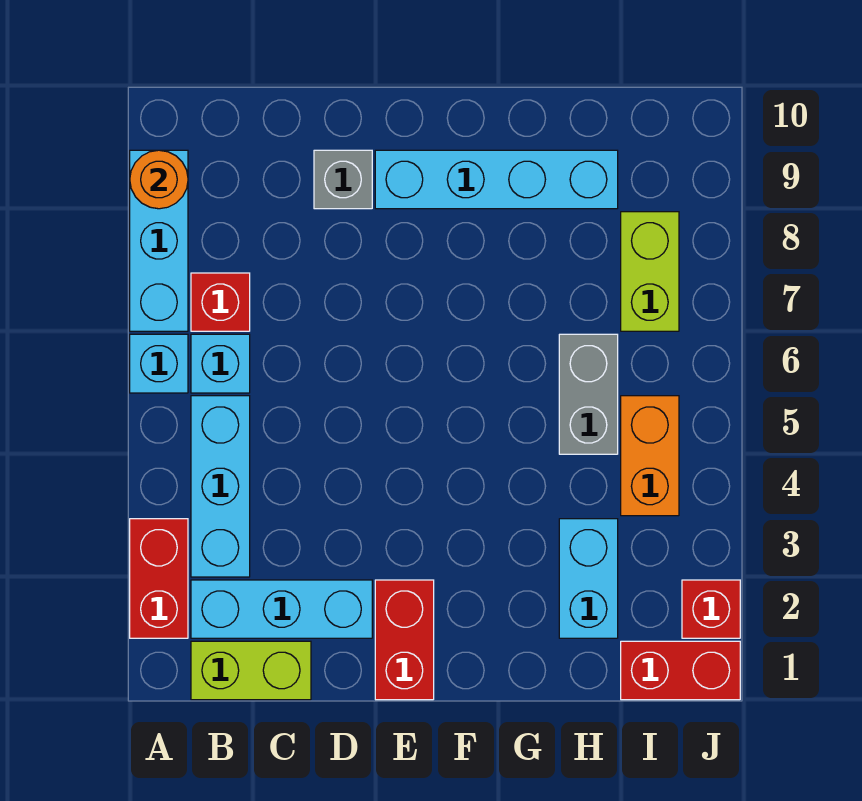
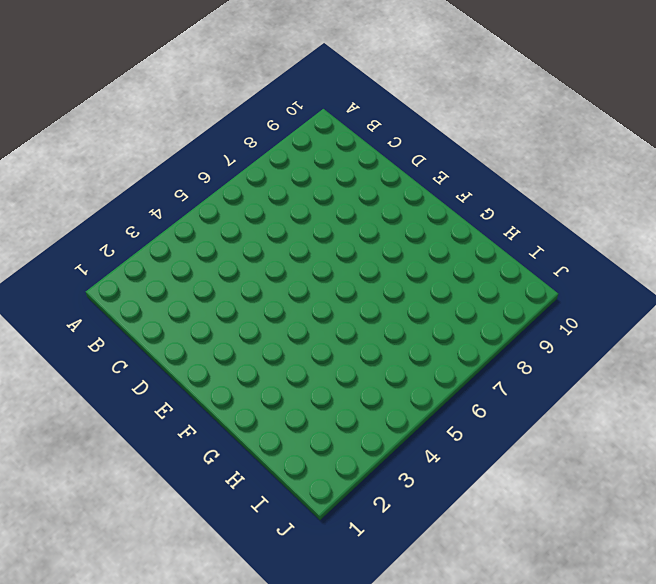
none -> red 1x2 brick [130,519,188,638]
none -> cyan 1x1 brick [130,334,188,393]
none -> cyan 1x3 brick [130,150,188,331]

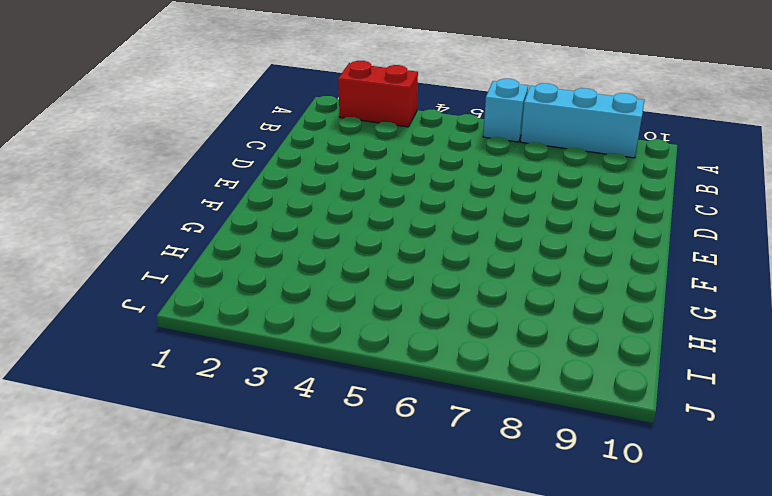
none -> lime 1x2 brick [191,641,311,700]
none -> cyan 1x3 brick [191,580,372,638]
none -> cyan 1x3 brick [191,396,250,577]

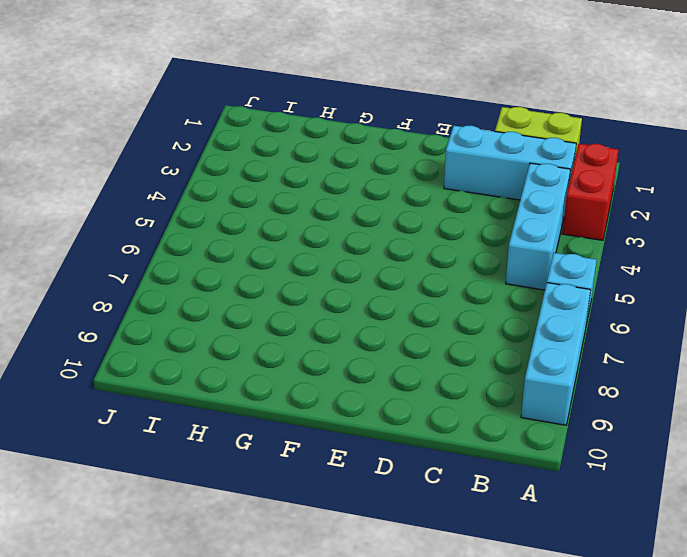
none -> cyan 1x1 brick [191,334,250,393]
none -> red 1x1 brick [191,273,250,331]
none -> grey 1x1 brick [314,150,372,209]

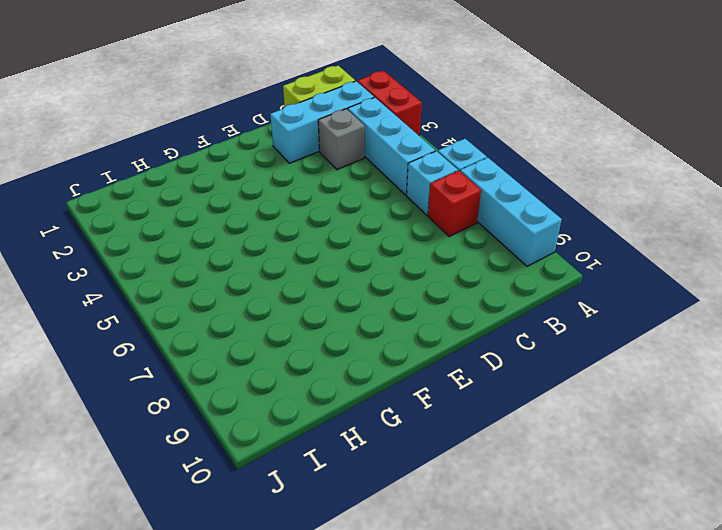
grey 1x1 brick [318,109,365,170] -> grey 1x1 brick moved to [314,150,372,209]
none -> red 1x2 brick [375,580,434,700]
none -> cyan 1x4 brick [375,150,618,209]
none -> cyan 1x2 brick [559,519,618,638]

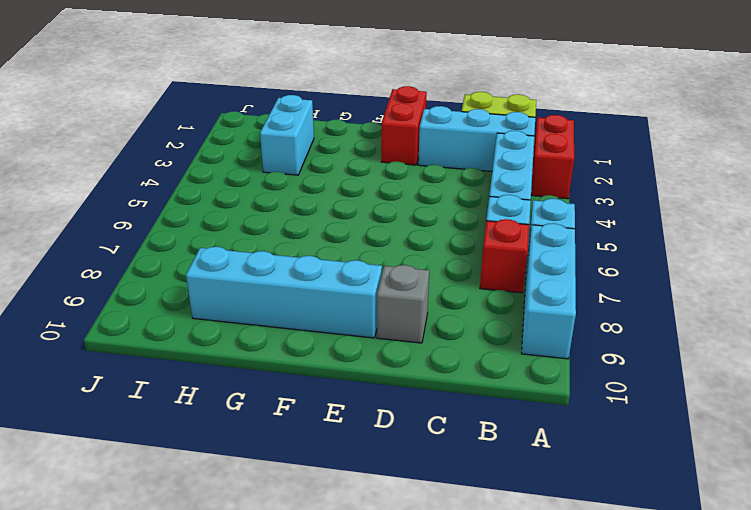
none -> grey 1x2 brick [559,334,618,454]
none -> red 1x2 brick [621,641,740,700]
none -> orange 1x2 brick [621,396,679,516]

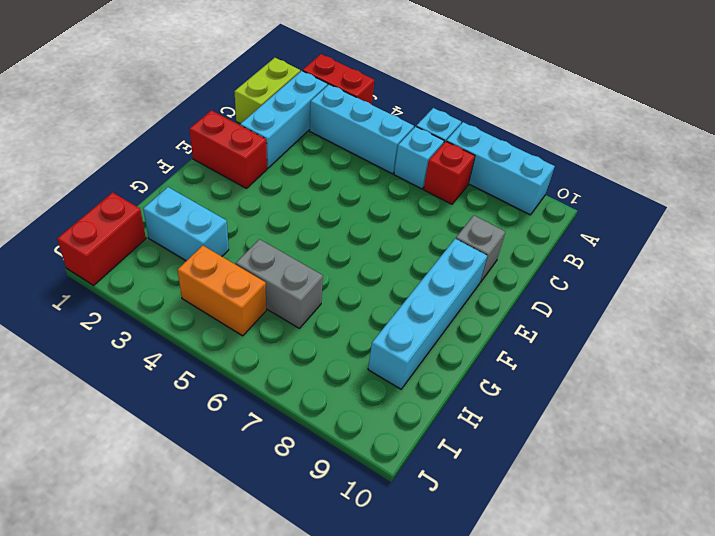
none -> lime 1x2 brick [621,212,679,331]
none -> red 1x1 brick [682,580,740,638]
none -> orange 1x1 round brick [130,150,188,209]

